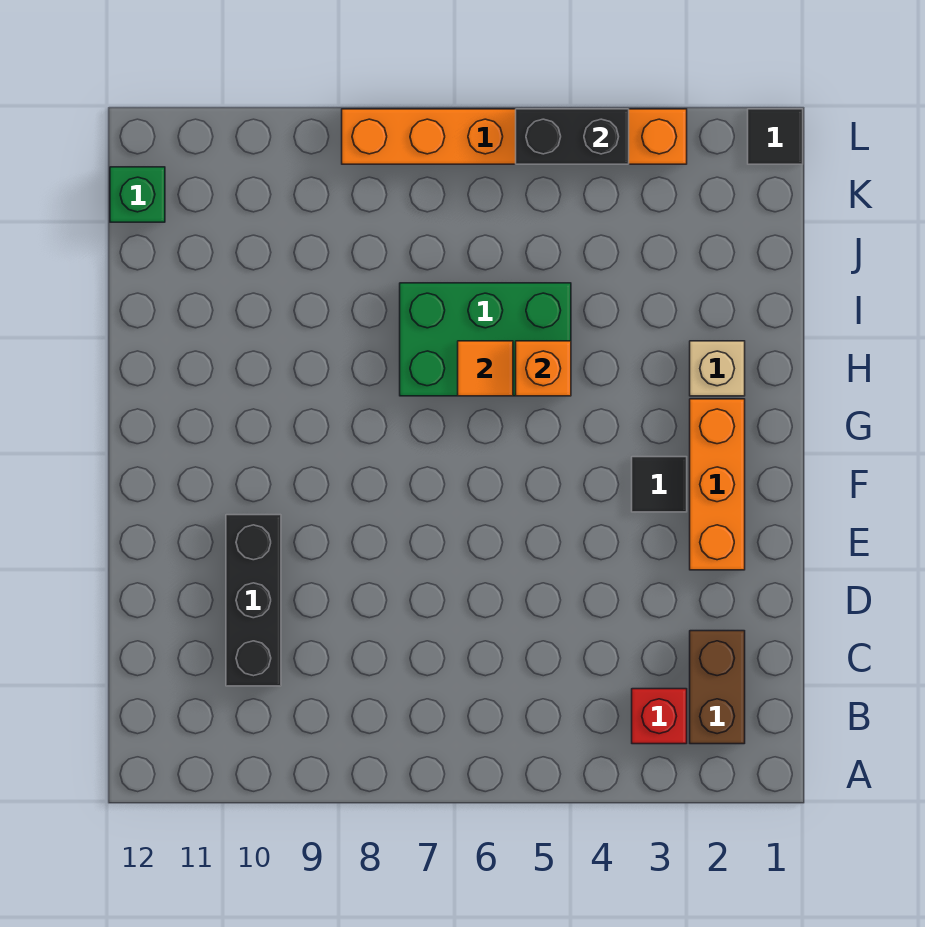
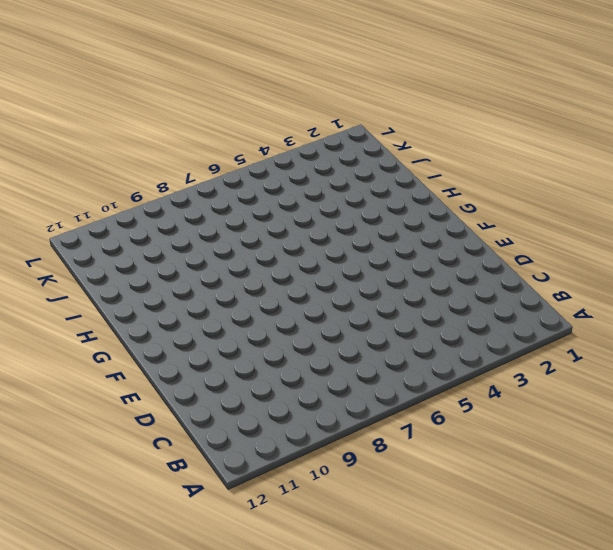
none -> brown 1x2 brick [690,631,745,744]
none -> red 1x1 brick [632,689,687,744]
none -> black 1x3 brick [226,515,281,686]

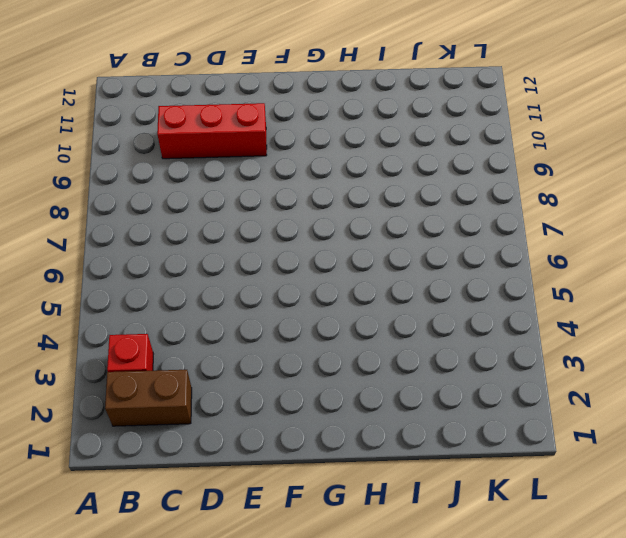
red 1x3 brick [157,103,267,159] -> black 1x3 brick [226,515,281,686]
none -> orange 1x3 brick [690,399,745,570]
none -> black 1x1 tile [632,457,687,512]
none -> tan 1x1 brick [690,341,745,396]

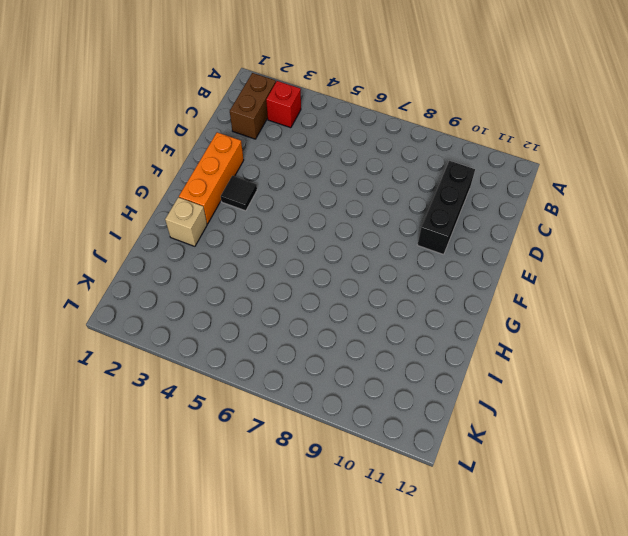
none -> green 2x3 brick [400,283,571,396]
none -> green 1x1 brick [110,167,165,222]
none -> black 1x1 tile [748,109,803,164]

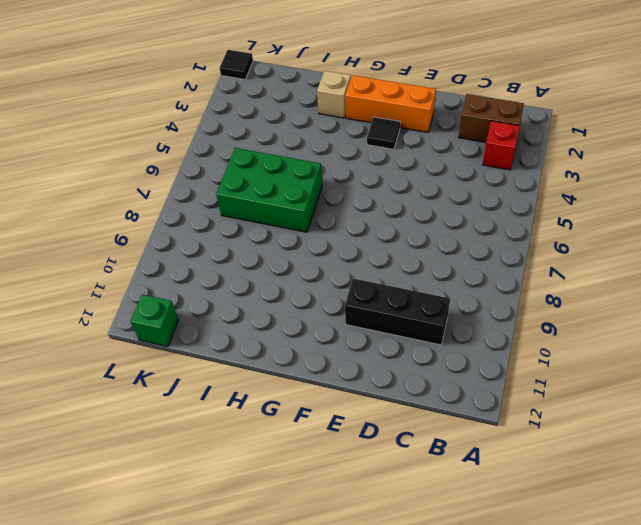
green 2x3 brick [216,148,322,232] -> green 2x3 brick turned to [400,283,571,396]
none -> orange 1x6 brick [342,109,687,164]
none -> orange 1x1 brick [516,341,571,396]
none -> orange 1x1 tile [458,341,513,396]

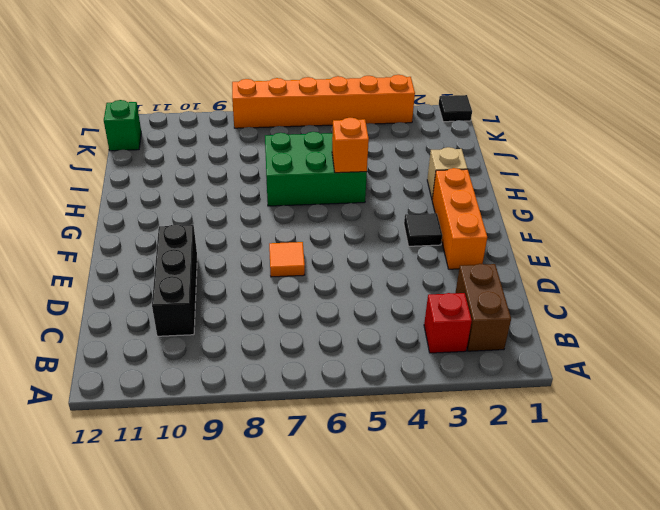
orange 1x1 tile [269,242,305,277] -> orange 1x1 tile moved to [458,341,513,396]
none -> black 1x2 brick [516,109,629,164]

